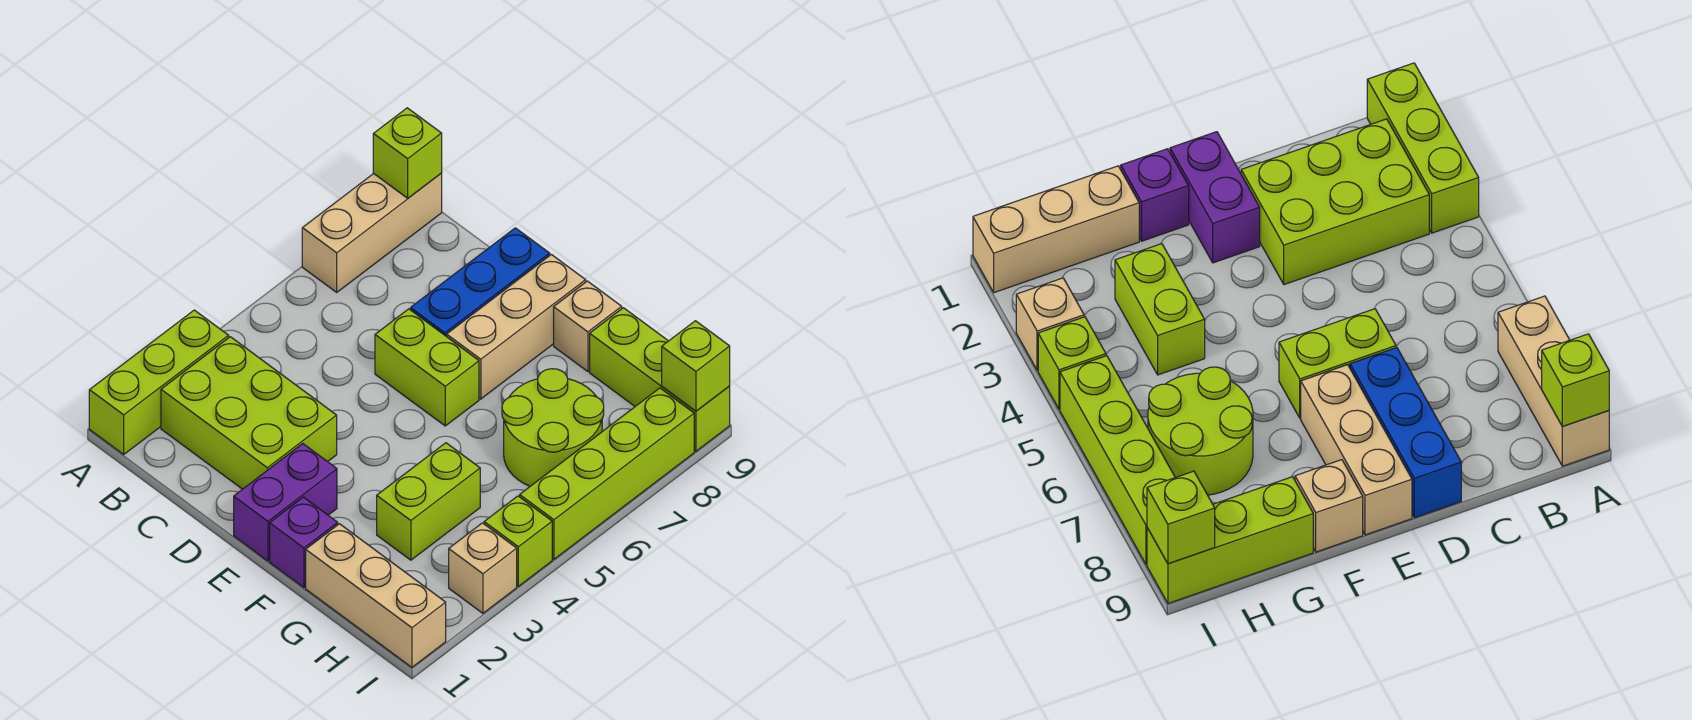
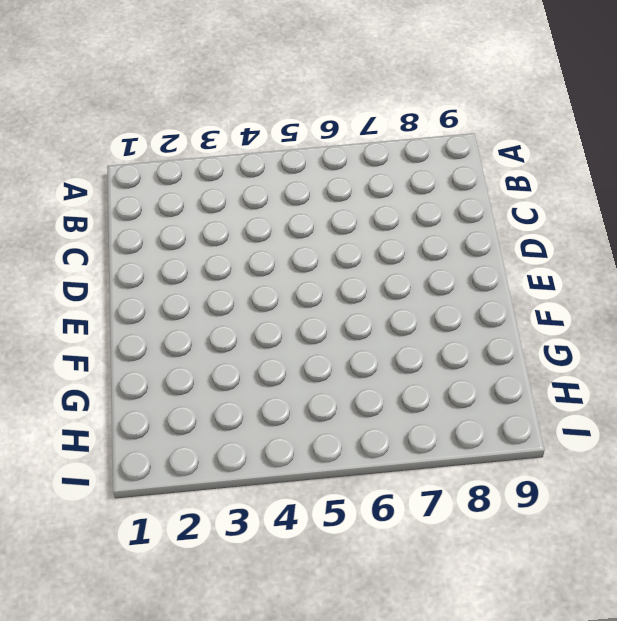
none -> lime 1x3 brick [89,310,229,454]
none -> tan 1x3 brick [302,174,442,292]
none -> lime 2x3 brick [161,337,337,489]

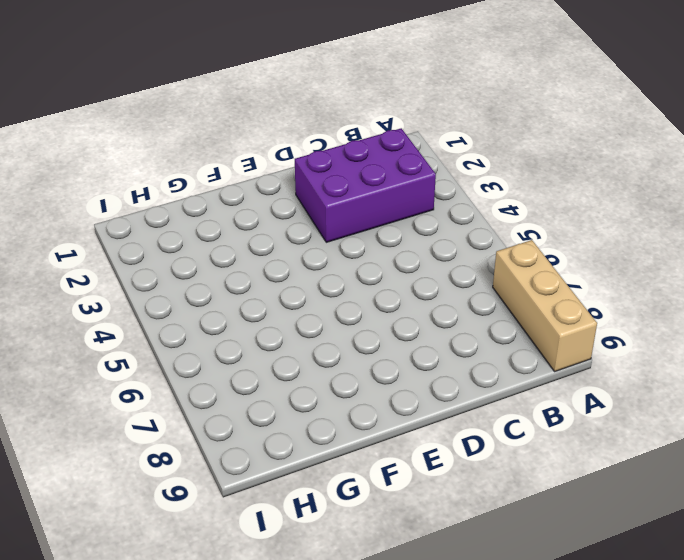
purple 2x3 brick [295,128,436,242] -> lime 2x3 brick [161,337,337,489]
none -> lime 1x3 brick [89,310,229,454]
none -> lime 1x2 brick [375,309,479,426]
none -> blue 1x3 brick [411,228,550,337]

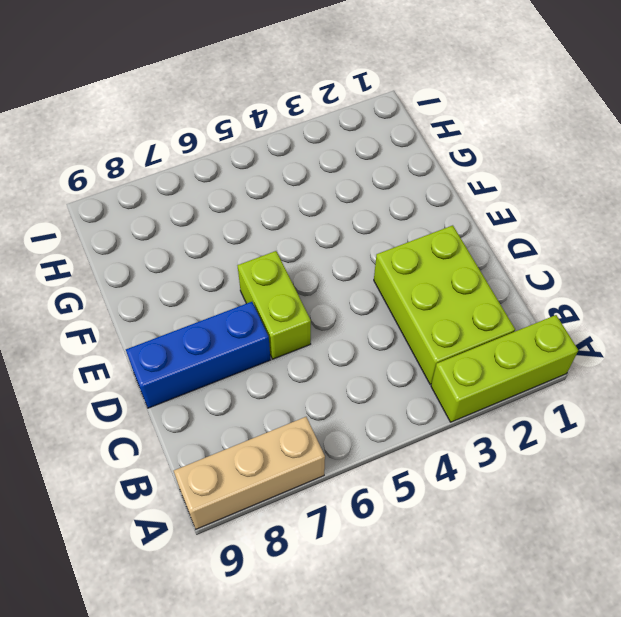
none -> purple 1x2 brick [234,444,337,561]
none -> tan 1x3 brick [447,254,586,399]
none -> purple 1x1 brick [270,497,338,588]

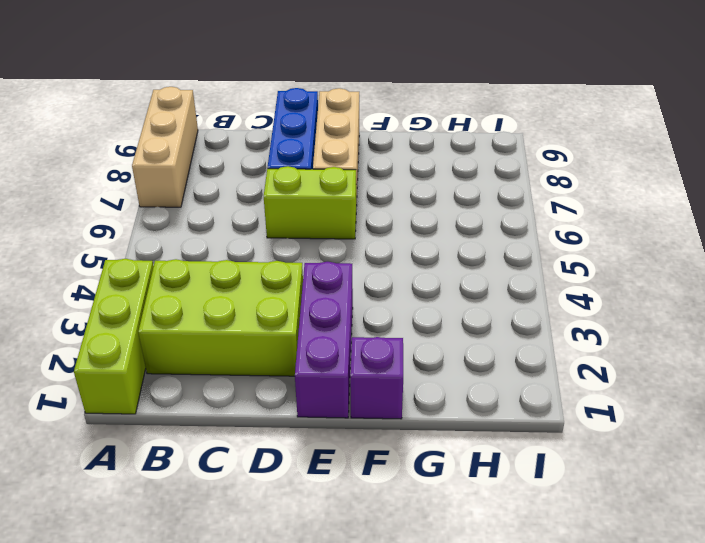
purple 1x3 brick [295,262,353,418] -> purple 1x2 brick [234,444,337,561]
none -> tan 1x1 brick [554,281,622,372]
none -> tan 1x3 brick [306,524,446,667]
none -> lime 1x2 brick [377,443,480,560]

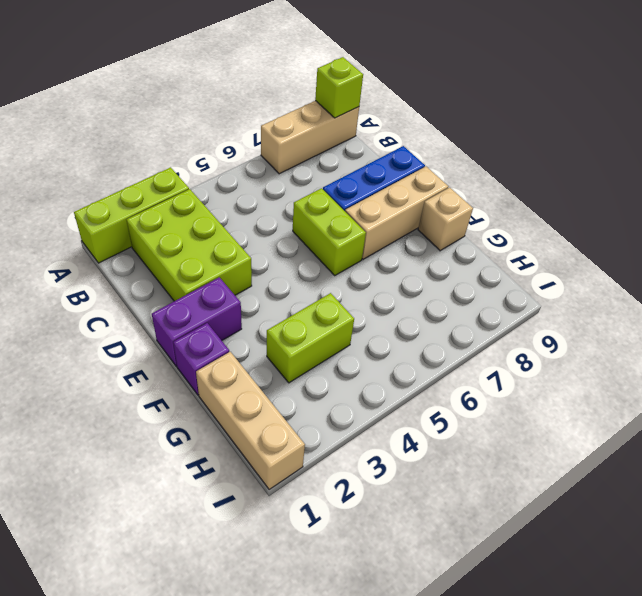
none -> lime 2x2 round brick [502,369,604,486]
none -> lime 1x3 brick [590,308,730,451]
none -> tan 1x1 brick [449,523,517,613]

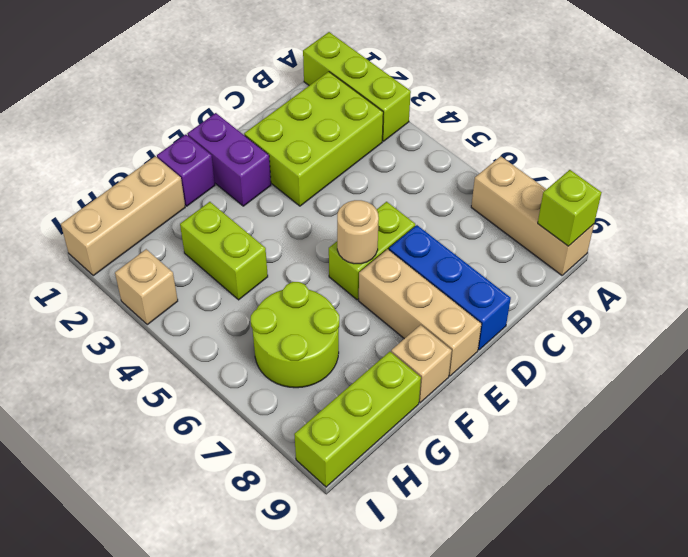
tan 1x1 round brick [337,200,379,264] -> none
none -> lime 1x1 brick [484,496,552,586]
none -> lime 1x4 brick [520,388,694,559]
none -> lime 1x1 brick [662,321,730,411]

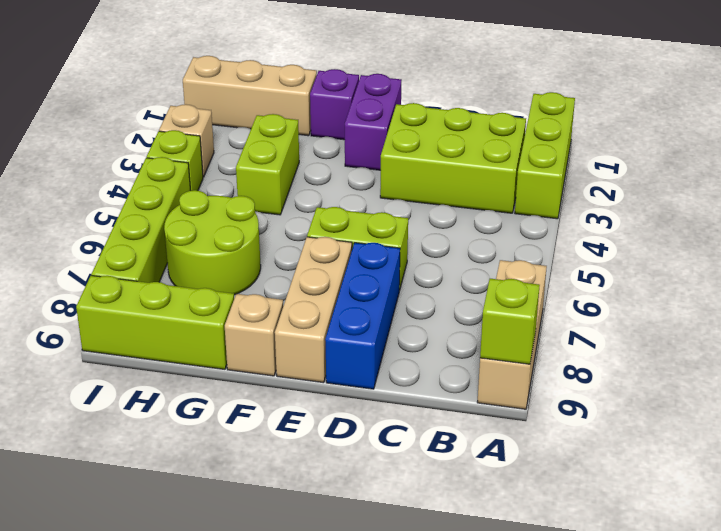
none -> lime 1x1 brick [662,321,730,411]

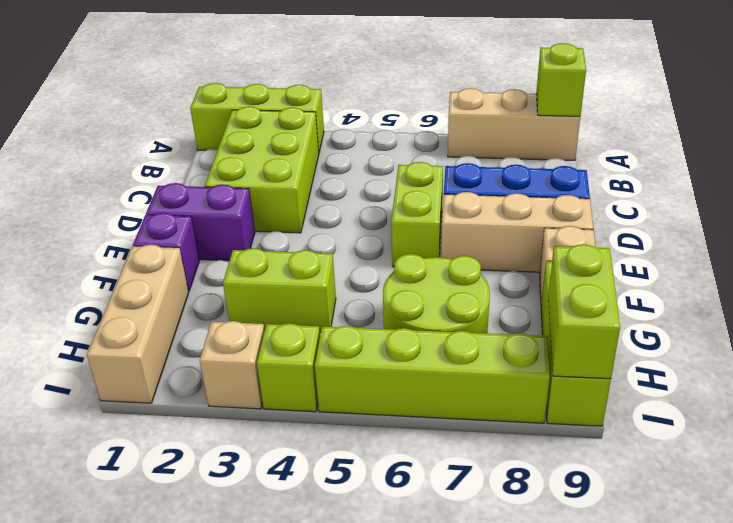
lime 1x2 brick [548,244,620,379] -> lime 1x1 brick [662,321,730,411]

